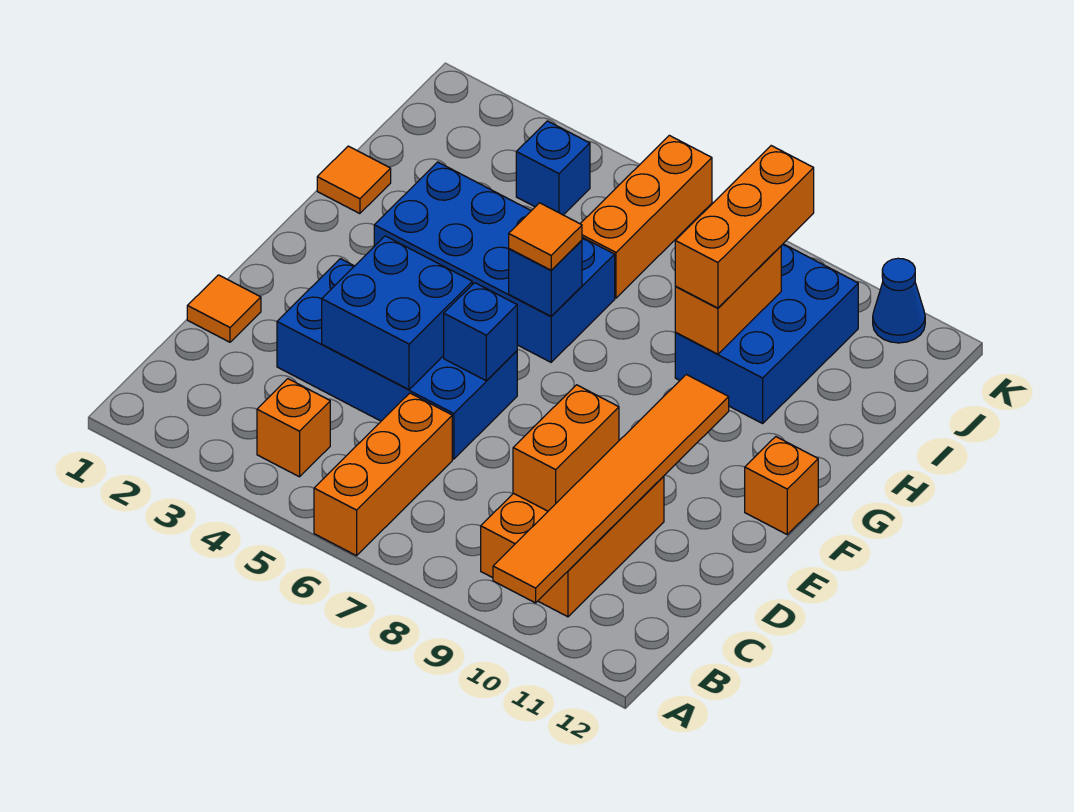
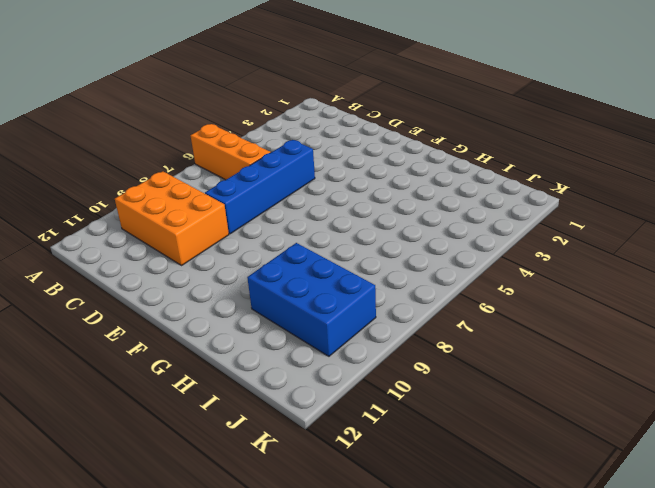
blue 1x4 brick [205,140,315,234] -> blue 2x4 brick [277,259,517,459]
none -> orange 1x1 brick [257,379,330,477]
none -> orange 1x1 tile [187,275,261,342]
none -> orange 1x1 brick [745,437,818,534]

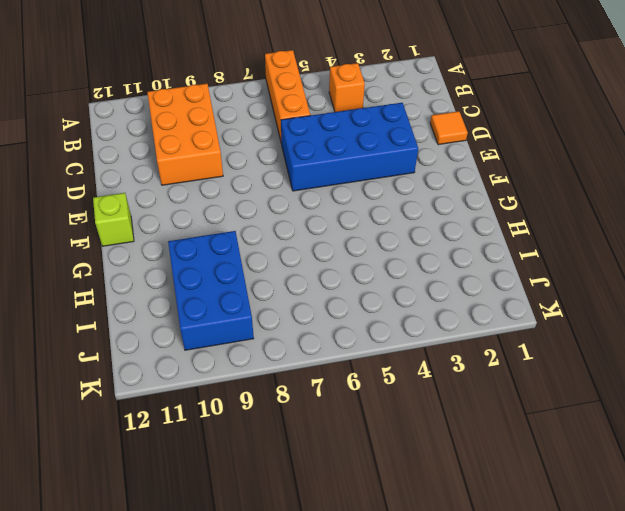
lime 1x1 brick [93,193,134,246] -> orange 1x1 brick [745,437,818,534]
none -> blue 2x4 brick [374,162,615,362]
none -> orange 1x1 tile [317,146,391,214]
none -> orange 1x3 brick [580,135,712,298]

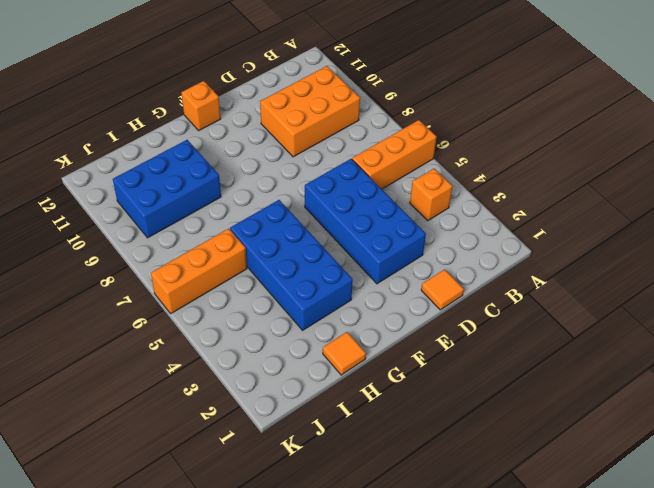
none -> blue 1x1 brick [516,121,590,215]
none -> blue 1x1 cone [873,258,925,343]
none -> orange 1x6 tile [493,375,729,603]

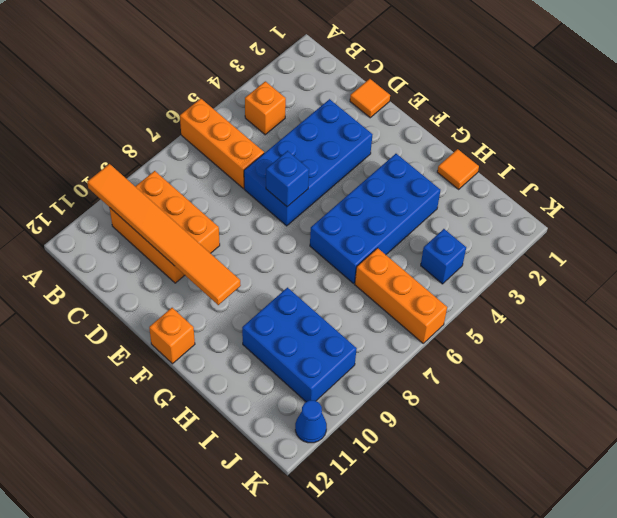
none -> orange 1x2 brick [513,385,619,511]
none -> blue 2x2 brick [322,236,472,389]
none -> blue 1x1 brick [509,240,582,316]

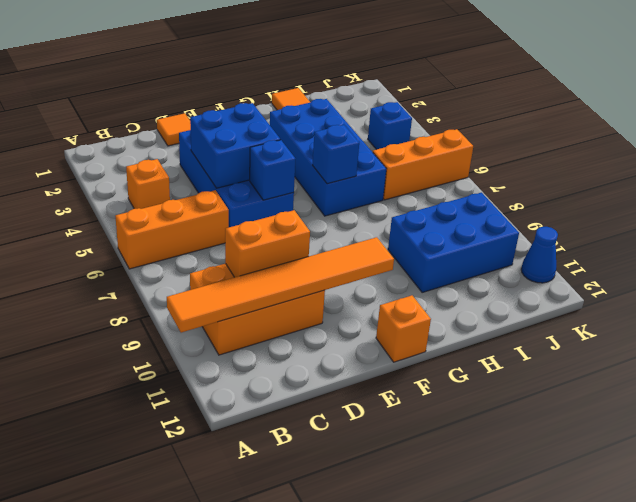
none -> orange 1x2 brick [675,246,781,354]
none -> orange 1x1 tile [509,203,582,270]
none -> orange 1x3 brick [675,146,814,308]

